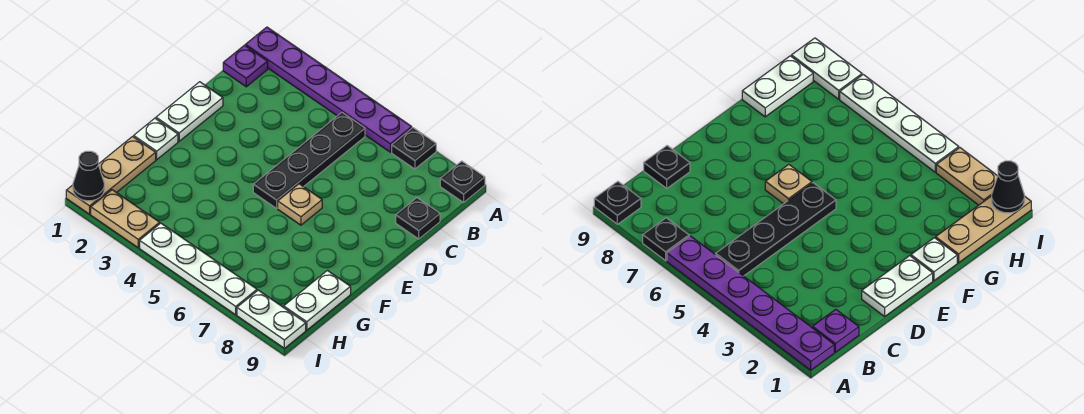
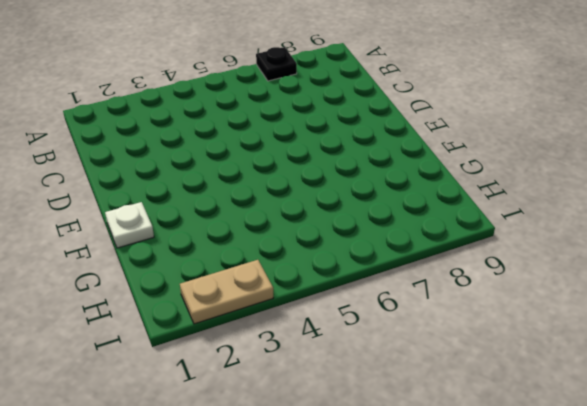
none -> purple 1x6 plate [246,27,412,152]
none -> black 1x1 plate [440,161,485,203]
none -> purple 1x1 plate [223,45,268,87]

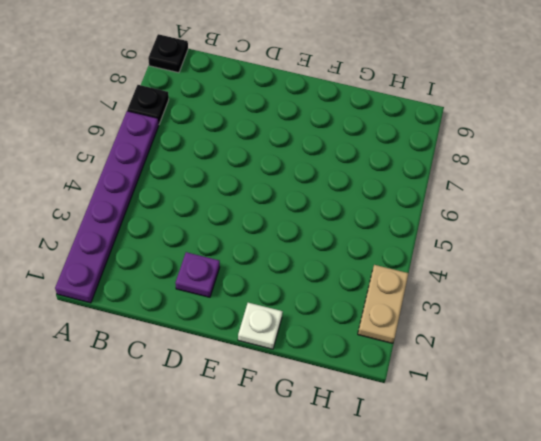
purple 1x1 plate [175,252,220,297] -> purple 1x1 plate moved to [223,45,268,87]
none -> black 1x4 plate [253,113,365,208]
none -> black 1x1 plate [396,198,440,239]
none -> white 1x2 plate [156,82,223,141]

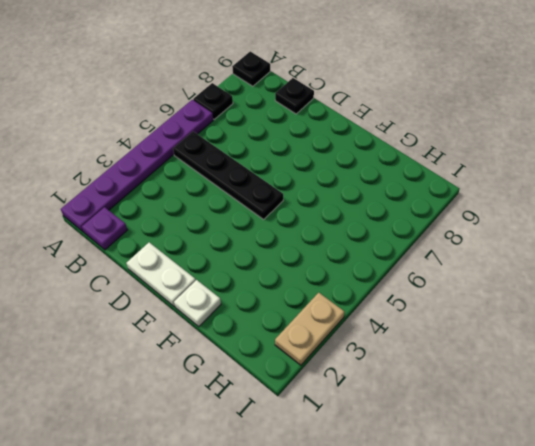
none -> tan 1x1 plate [278,184,322,225]
none -> tan 1x3 plate [66,136,156,214]
none -> white 1x2 plate [284,271,351,330]

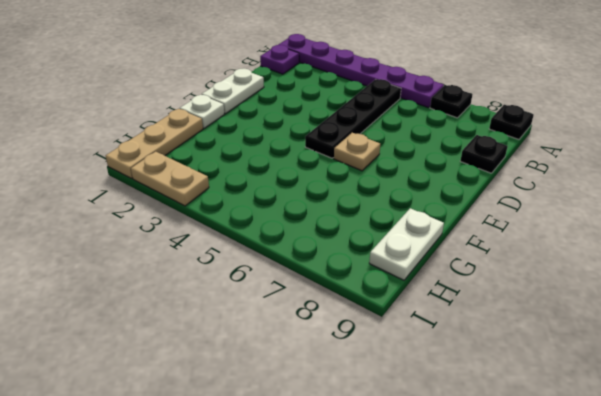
none -> white 1x4 plate [140,223,257,315]
none -> white 1x2 plate [237,290,306,348]
none -> black 1x1 cone [73,151,104,201]

